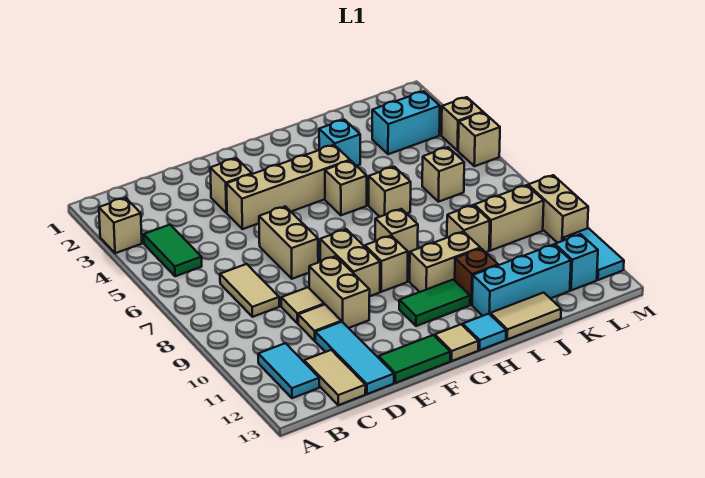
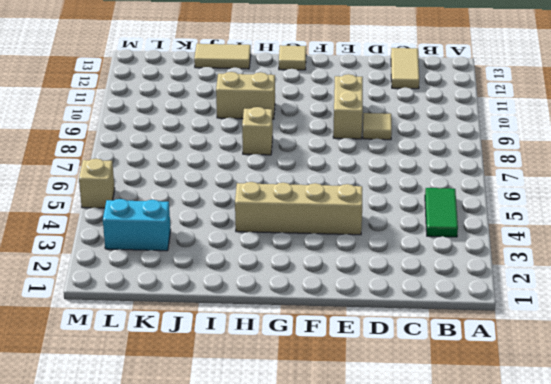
none -> tan 1x1 brick [99,198,142,253]
none -> cyan 1x2 tile [258,343,319,398]
none -> tan 1x2 tile [220,264,279,317]
none -> tan 1x1 tile [298,304,341,341]

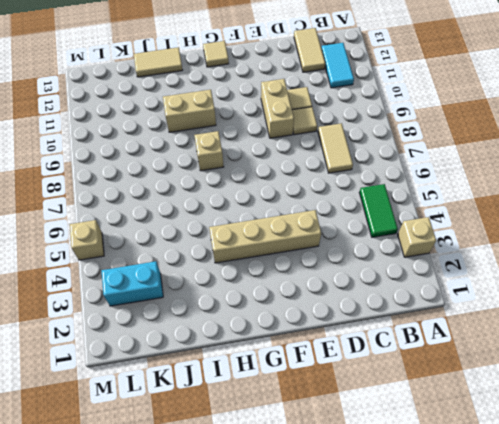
none -> cyan 1x3 tile [315,322,394,394]
none -> tan 1x1 brick [210,158,252,213]
none -> tan 1x2 brick [259,206,318,279]
none -> green 1x2 tile [378,335,450,383]

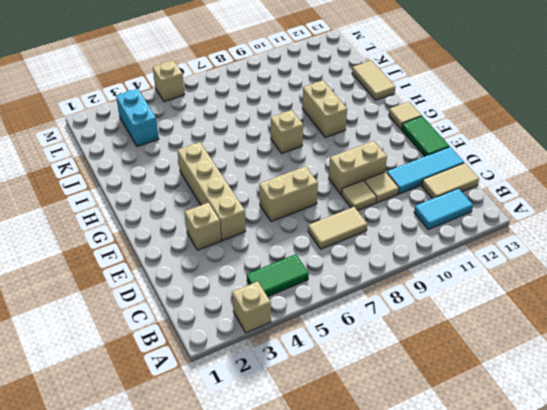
none -> tan 1x2 brick [320,229,380,296]
none -> tan 1x1 brick [365,236,408,292]
none -> green 1x2 tile [399,279,470,326]
none -> tan 1x1 brick [325,161,367,215]

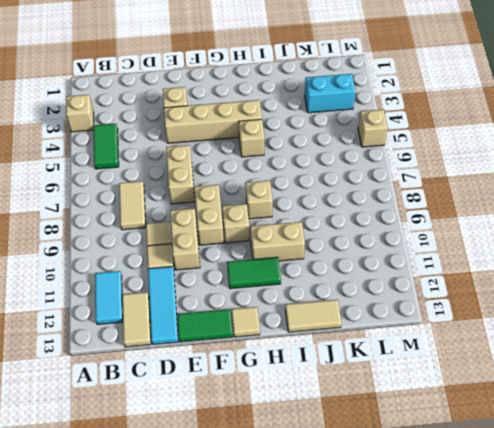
none -> cyan 1x1 tile [463,314,506,350]
none -> cyan 1x1 brick [319,120,360,166]
none -> tan 1x1 brick [369,167,411,217]
none -> brown 1x1 brick [455,248,498,305]

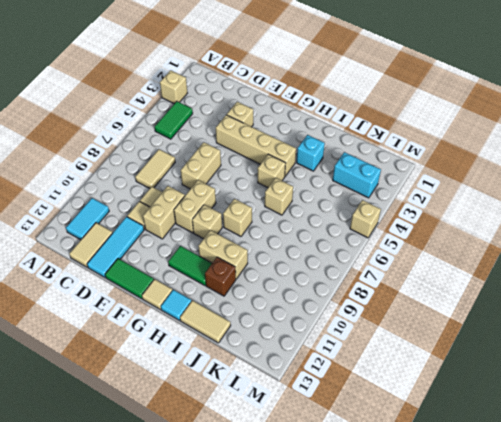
none -> cyan 1x3 brick [472,245,571,316]
none -> tan 1x1 brick [447,205,490,252]
none -> tan 1x1 brick [422,147,464,202]
none -> tan 1x2 brick [474,185,544,251]

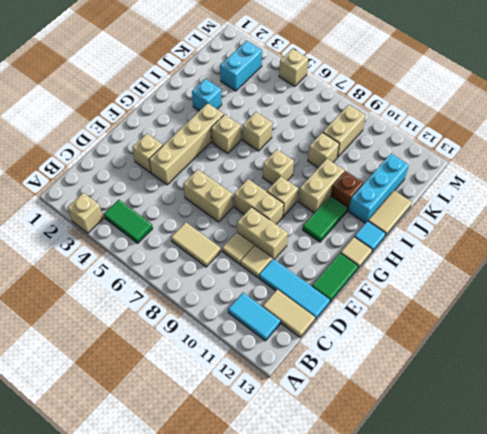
none -> tan 1x1 brick [422,147,464,202]
none -> cyan 1x1 brick [555,234,598,290]
none -> tan 1x1 brick [441,97,483,151]
none -> tan 1x2 brick [528,175,588,243]

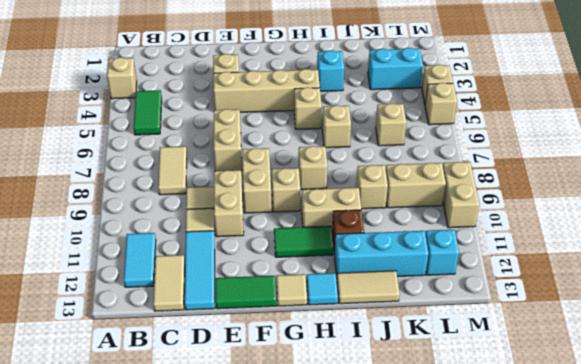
none -> cyan 1x2 tile [563,228,624,280]

